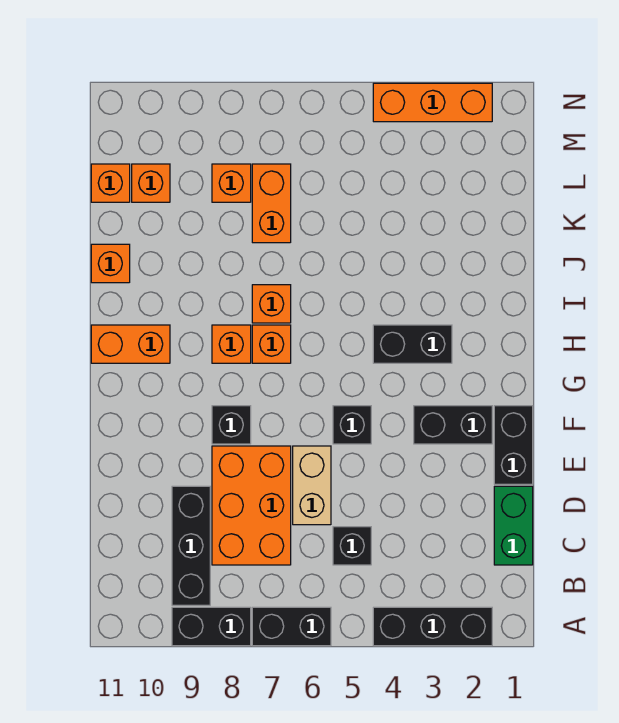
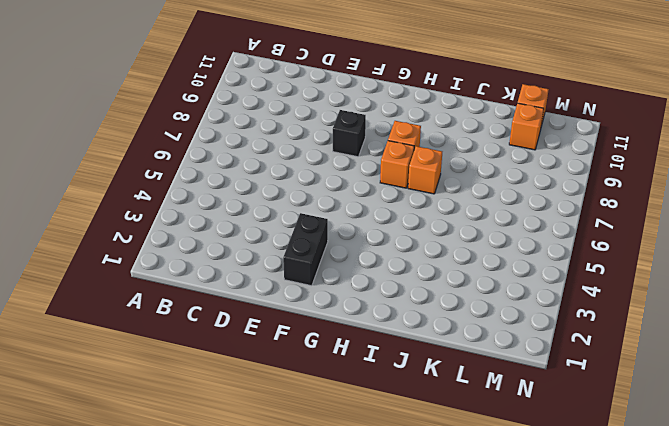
none -> black 1x3 brick [373,607,492,646]
none -> black 1x2 brick [252,607,331,646]
none -> black 1x2 brick [172,607,251,646]

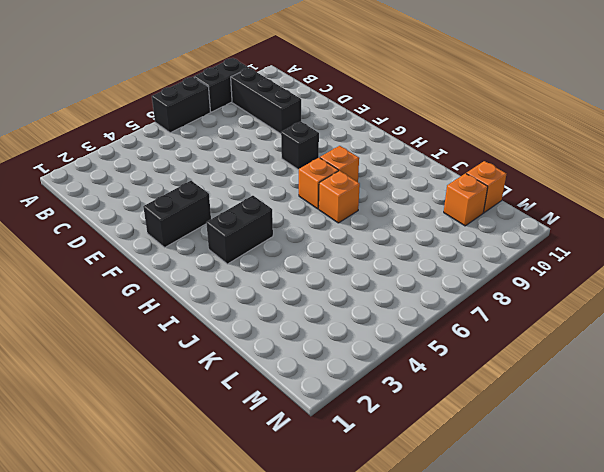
none -> black 1x3 brick [373,607,492,646]
none -> green 1x2 brick [494,486,533,565]
none -> black 1x1 brick [333,527,371,565]

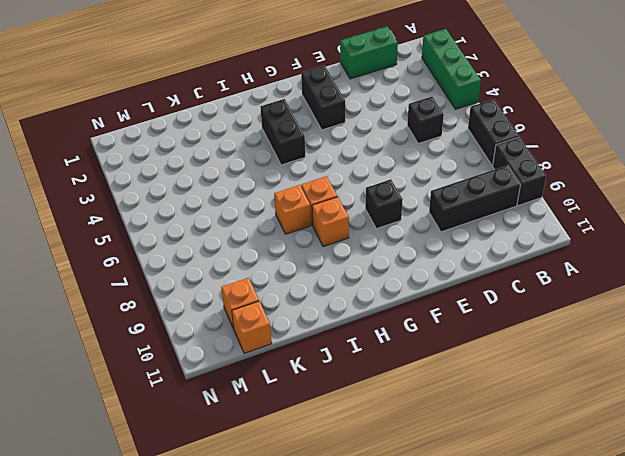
green 1x3 brick [422,29,481,109] -> black 1x3 brick [373,607,492,646]
none -> orange 2x3 brick [212,446,291,565]
none -> tan 1x2 brick [293,446,331,525]
none -> black 1x2 brick [494,406,533,484]

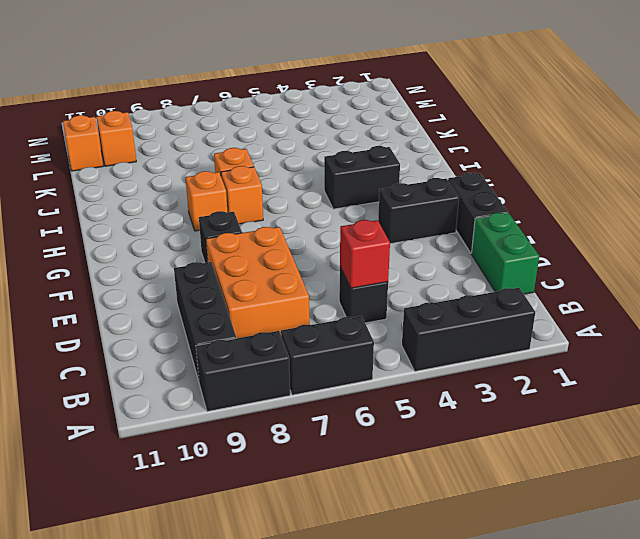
red 1x1 brick [340,220,390,288] -> none
none -> tan 1x2 brick [293,446,331,525]
none -> black 1x1 brick [333,406,371,444]
none -> orange 1x2 brick [91,325,170,363]

